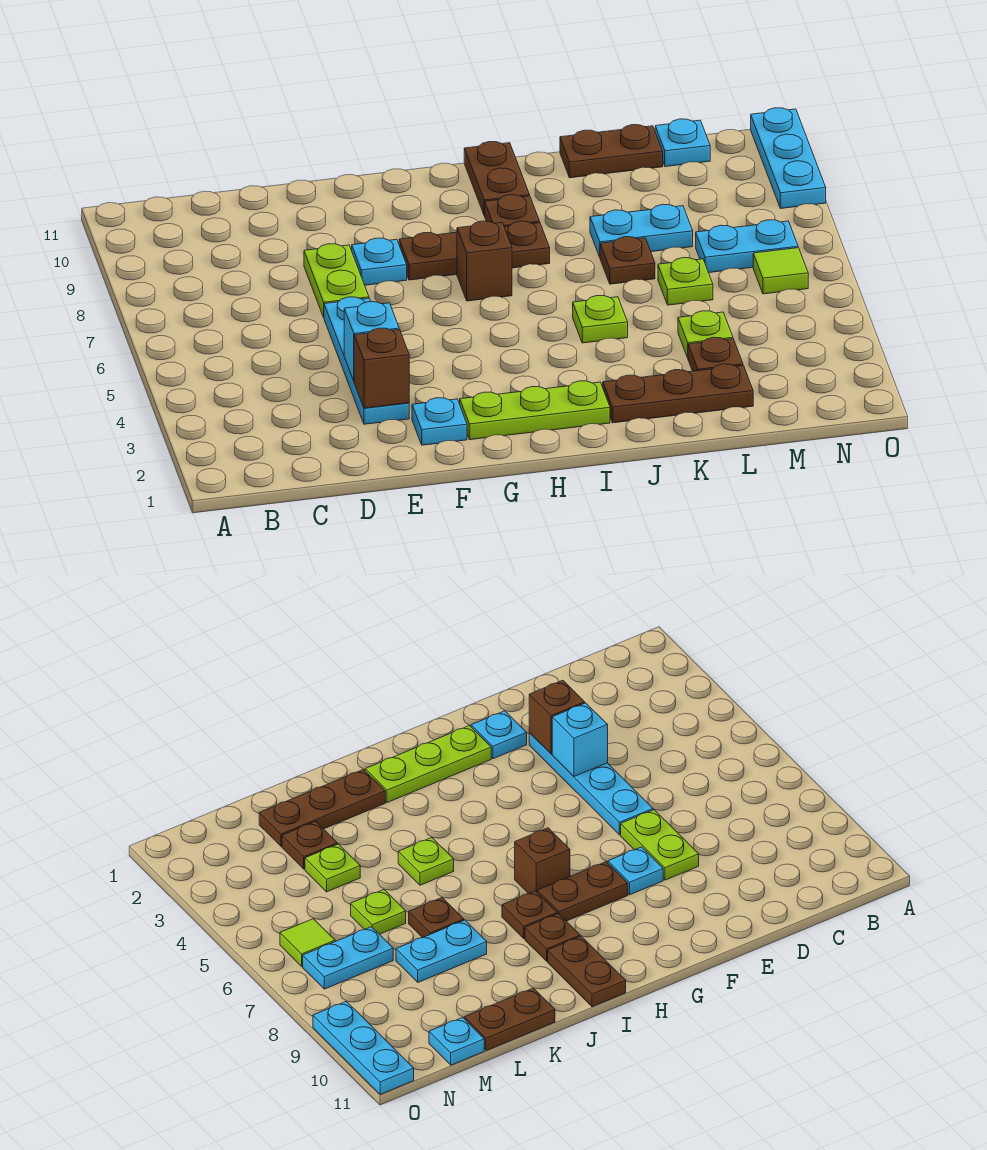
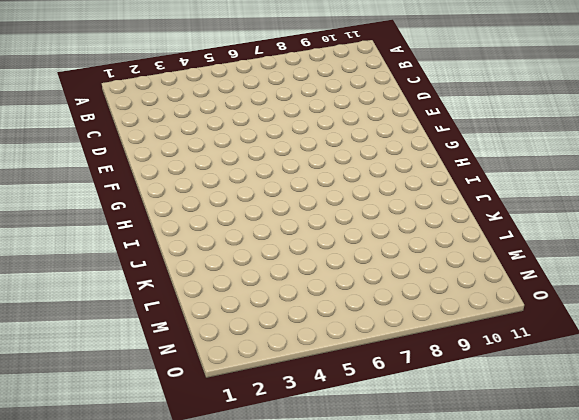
none -> cyan 1x4 plate [324,297,409,424]
none -> lime 1x2 plate [304,244,369,317]
none -> cyan 1x1 plate [412,398,467,445]

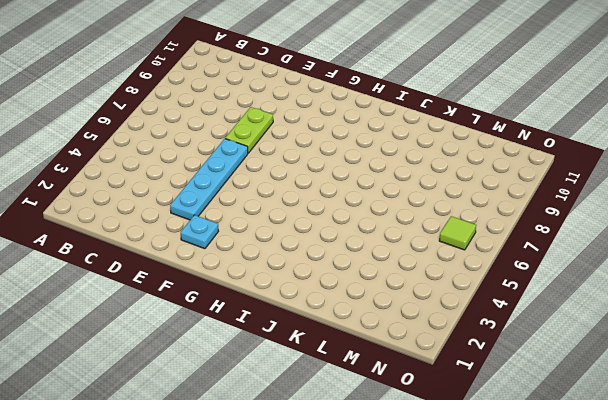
none -> cyan 1x1 plate [352,238,407,285]
none -> lime 1x3 plate [460,381,610,440]
none -> brown 1x2 plate [399,232,457,280]

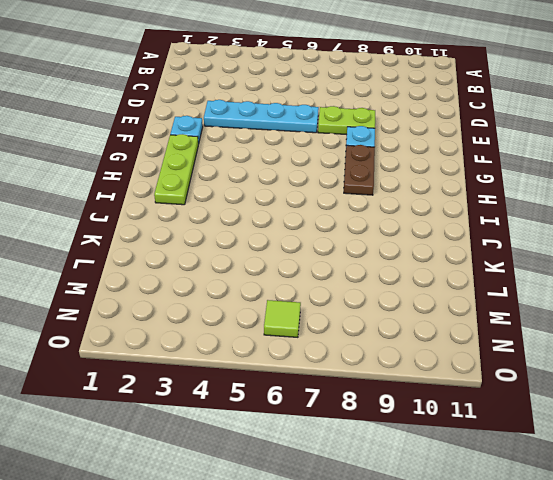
none -> brown 1x1 brick [457,221,512,301]
none -> brown 1x1 plate [504,221,550,268]
none -> brown 1x1 plate [485,195,540,227]

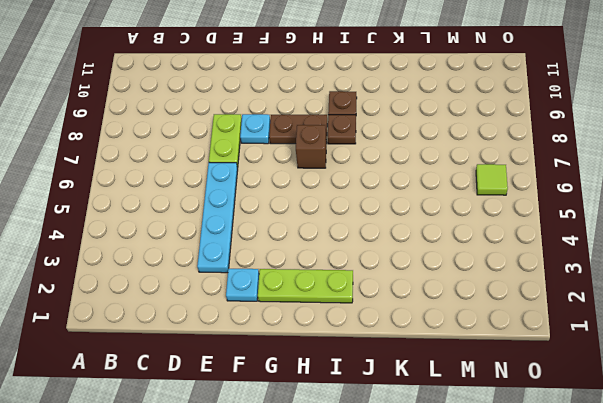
none -> brown 1x2 plate [464,142,530,216]
none -> brown 1x3 plate [603,364,753,423]
none -> lime 1x1 plate [573,296,628,343]

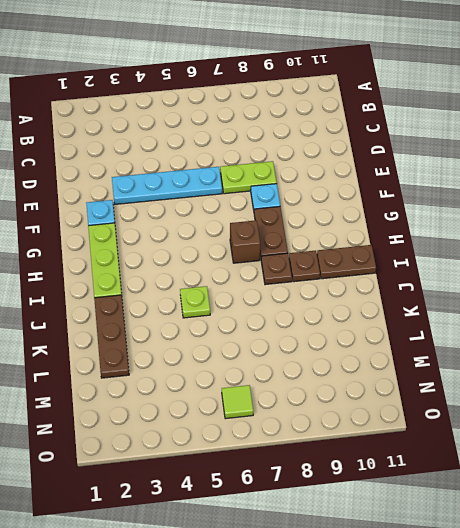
none -> brown 1x1 plate [600,237,655,284]
none -> cyan 1x2 plate [590,204,693,257]
none -> brown 1x2 plate [560,125,663,178]

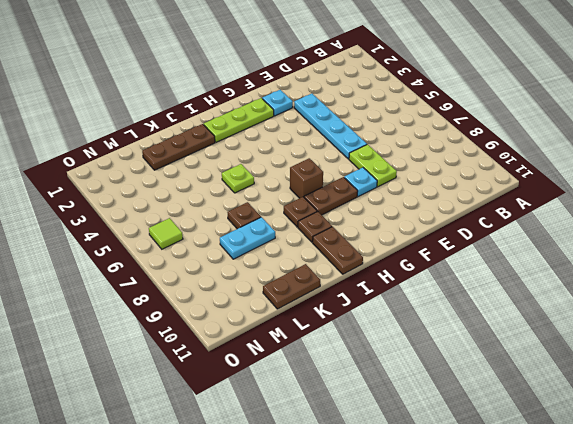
none -> brown 1x1 plate [688,337,743,371]
none -> lime 1x1 plate [678,311,733,358]
none -> lime 1x1 plate [658,258,713,305]

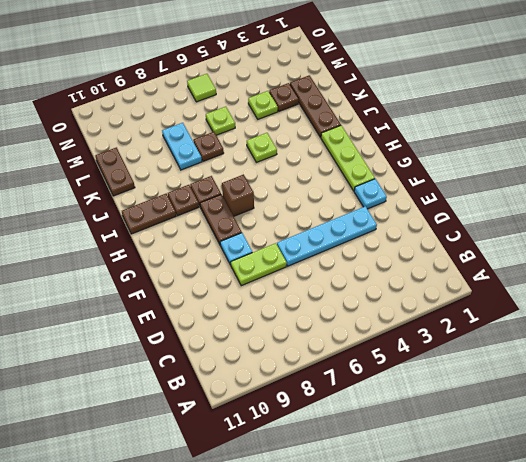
none -> cyan 1x2 plate [696,220,798,273]
none -> cyan 1x1 plate [655,119,710,167]
none -> cyan 1x3 plate [751,108,826,209]

